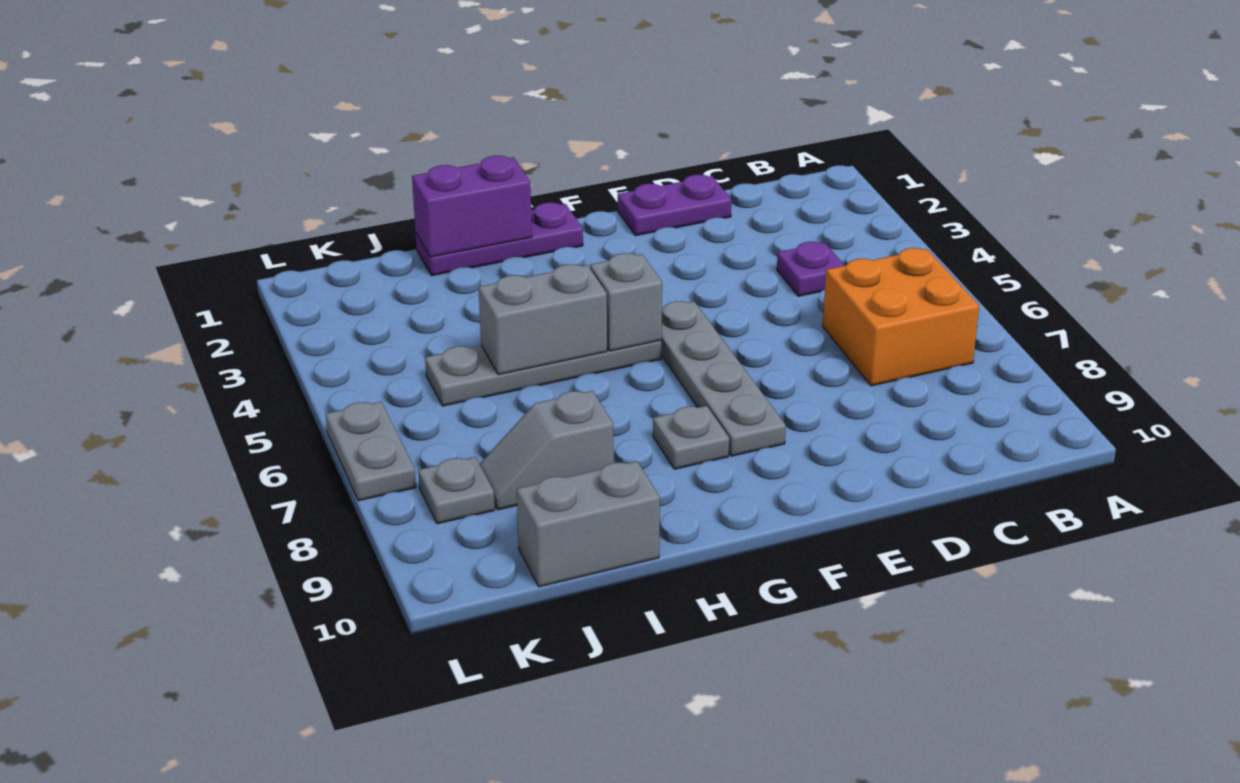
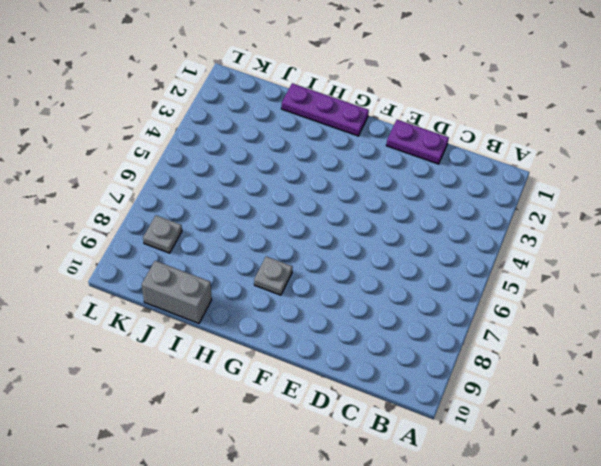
none -> orange 2x2 brick [823,248,979,386]
none -> purple 1x1 plate [777,242,845,296]
none -> grey 1x4 plate [661,301,786,456]

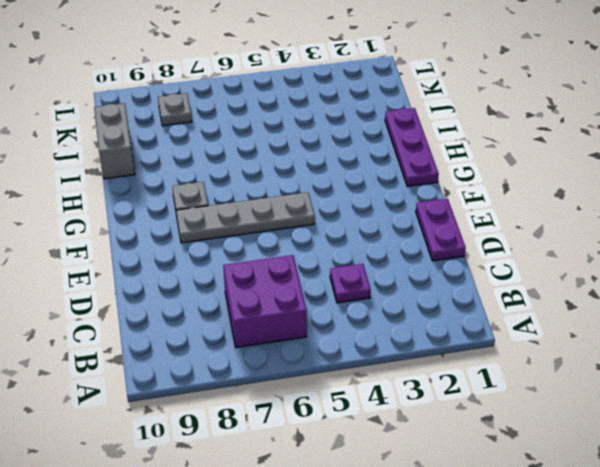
purple 2x2 brick [223,255,307,348] -> orange 2x2 brick [823,248,979,386]
none -> grey 1x4 plate [425,340,661,406]
none -> grey 1x2 slope [480,391,614,510]
none -> grey 1x2 plate [326,402,416,501]

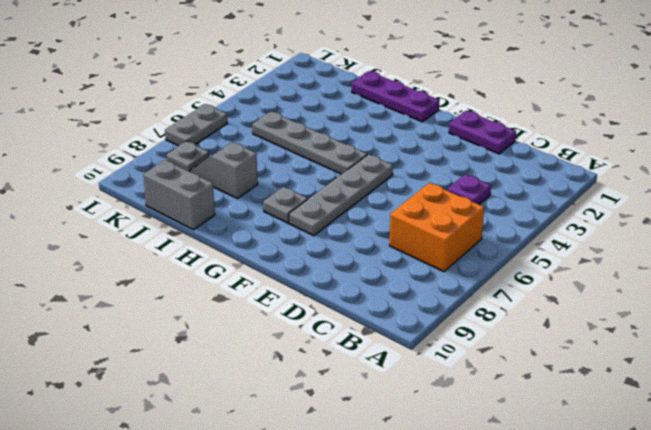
none -> grey 1x1 brick [590,253,662,351]
none -> purple 1x2 brick [412,156,532,257]
none -> grey 1x2 brick [479,264,607,375]

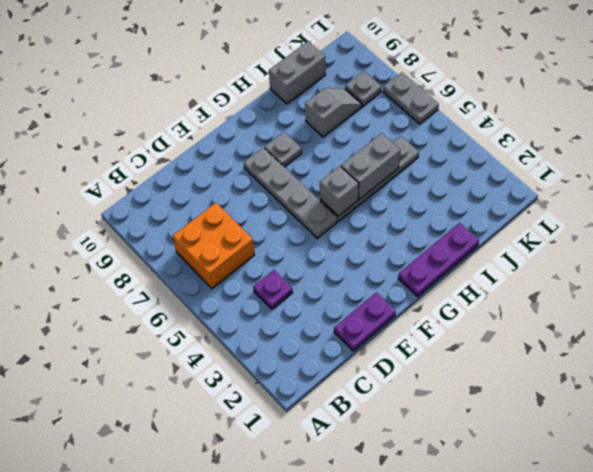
none -> purple 1x2 brick [412,156,532,257]

